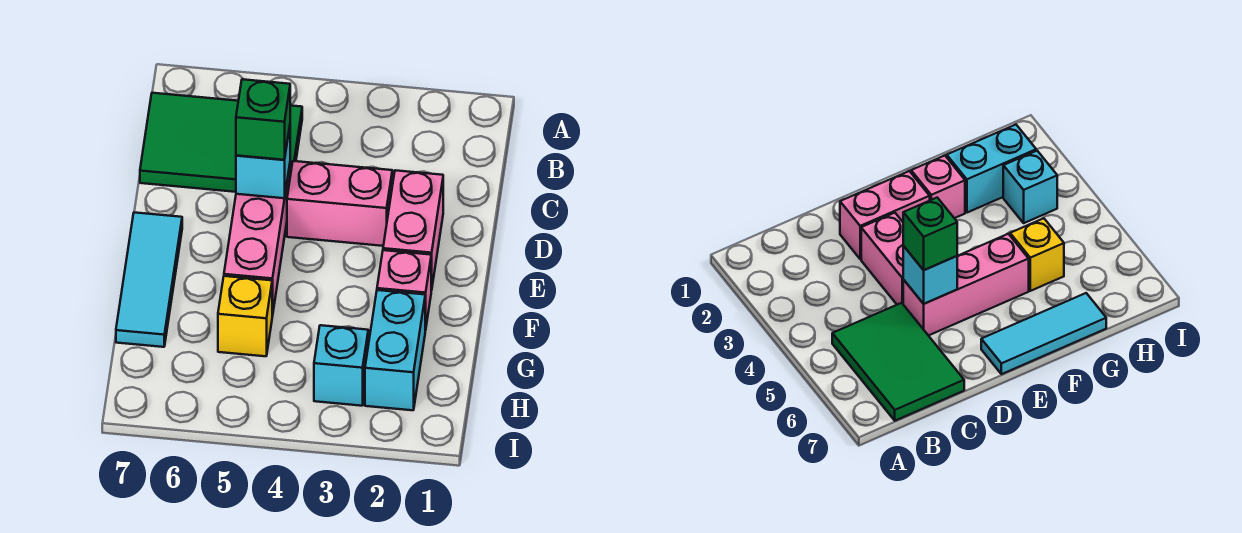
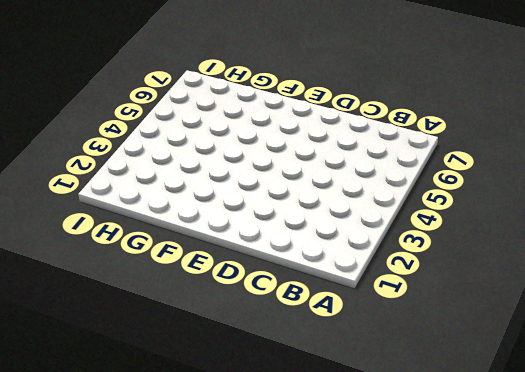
none -> green 2x3 tile [140,93,302,192]
none -> pink 1x2 brick [383,170,443,290]

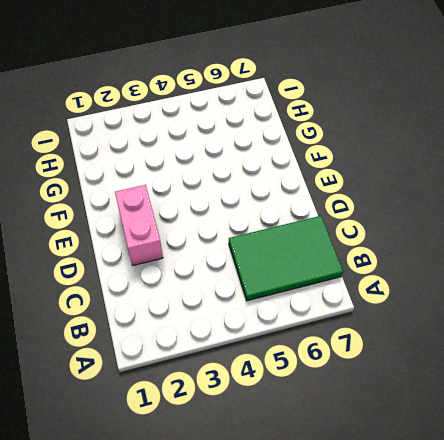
none -> pink 1x2 brick [287,161,392,246]
none -> pink 1x3 brick [224,166,290,316]

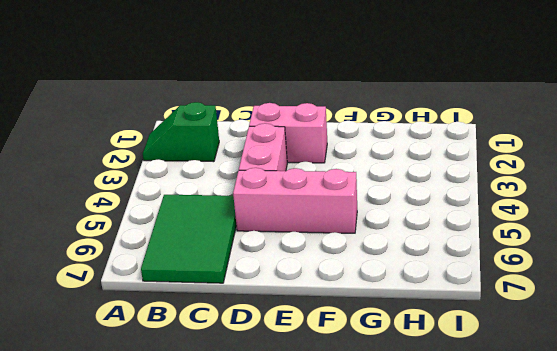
green 1x2 slope [143,102,219,162] -> none
none -> cyan 1x3 tile [116,213,182,347]
none -> pink 1x1 brick [377,250,431,330]

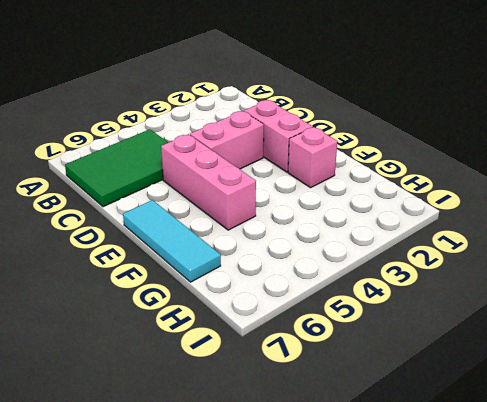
none -> cyan 1x2 brick [365,290,425,410]
none -> yellow 1x1 brick [218,276,272,356]

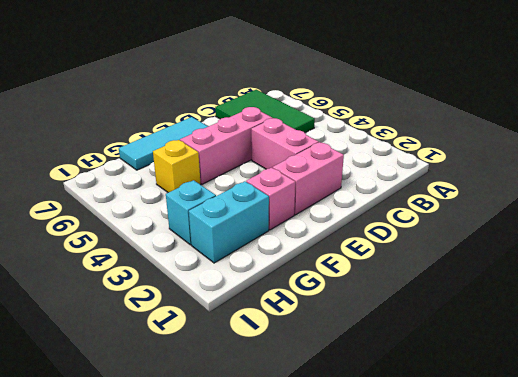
none -> cyan 1x1 brick [236,127,290,198]
none -> green 1x1 brick [236,79,290,160]

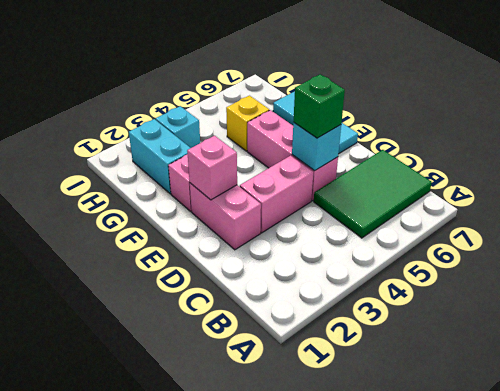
pink 1x1 brick [187,136,237,200] -> none

